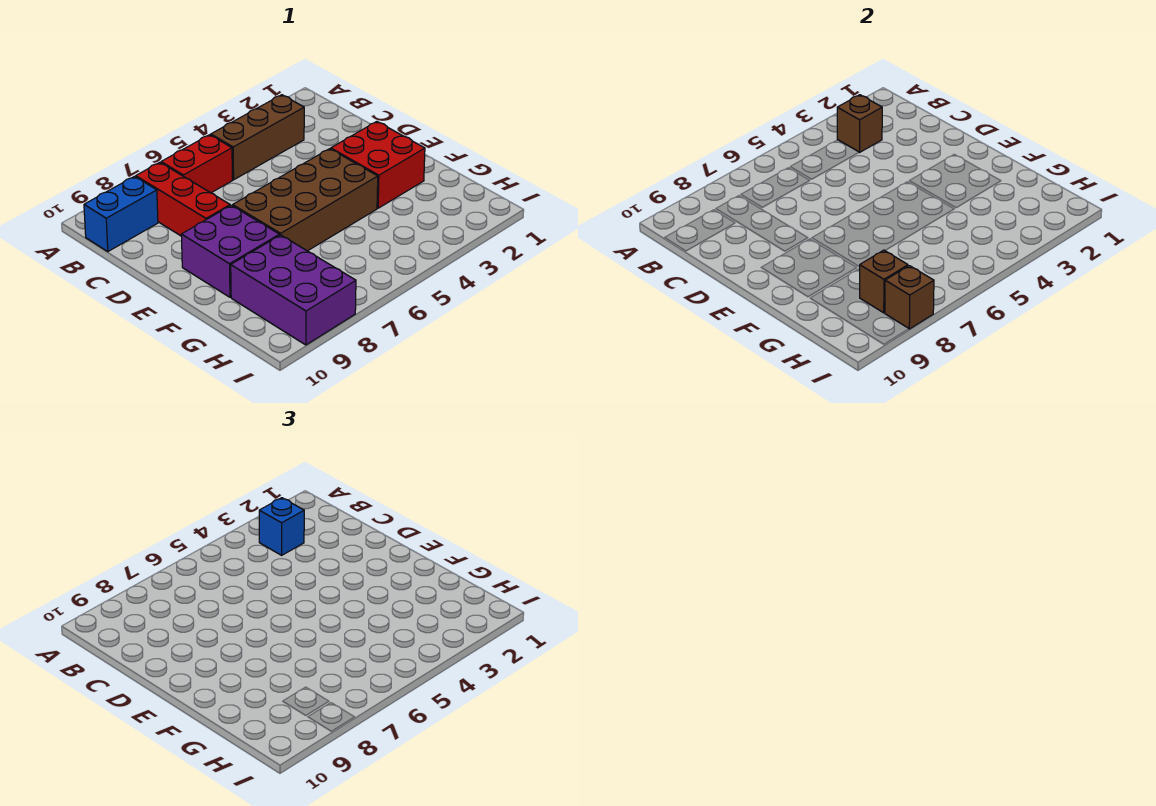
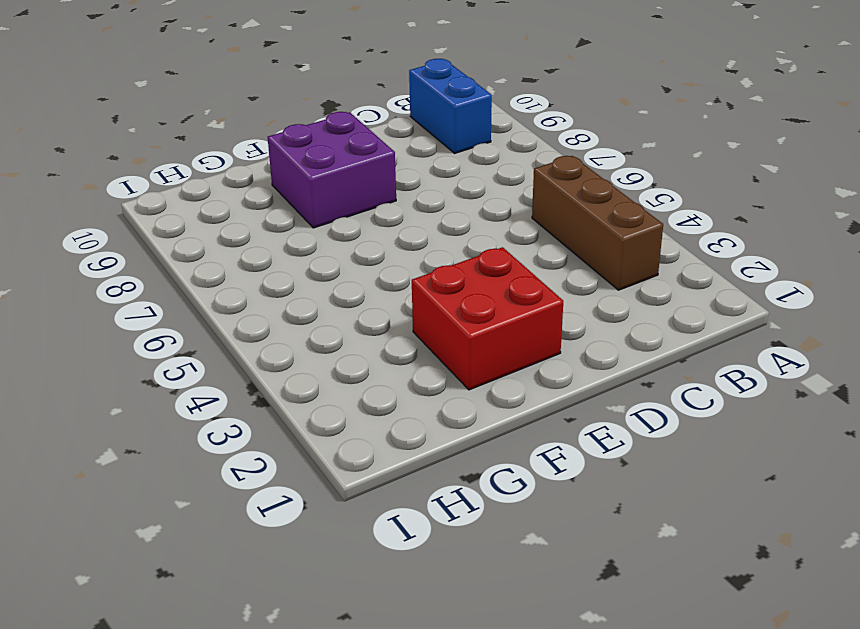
none -> red 1x2 brick [161,135,232,193]
none -> red 1x3 brick [136,162,230,236]
none -> brown 2x4 brick [233,149,378,251]

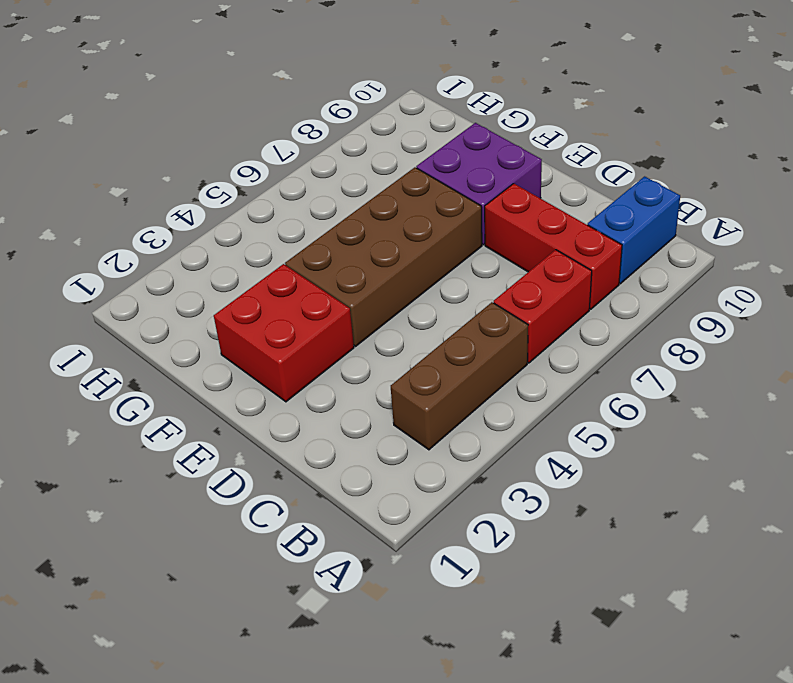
none -> purple 2x3 brick [231,235,356,345]
none -> brown 1x1 brick [837,95,882,152]
none -> brown 1x1 brick [860,250,908,313]

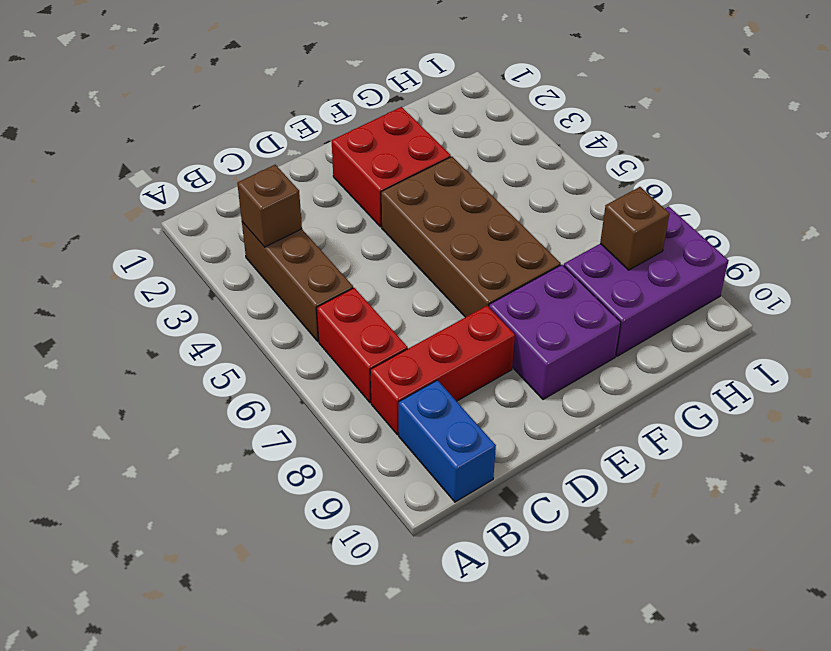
none -> brown 1x1 brick [885,266,934,329]
none -> blue 1x1 brick [259,498,304,555]

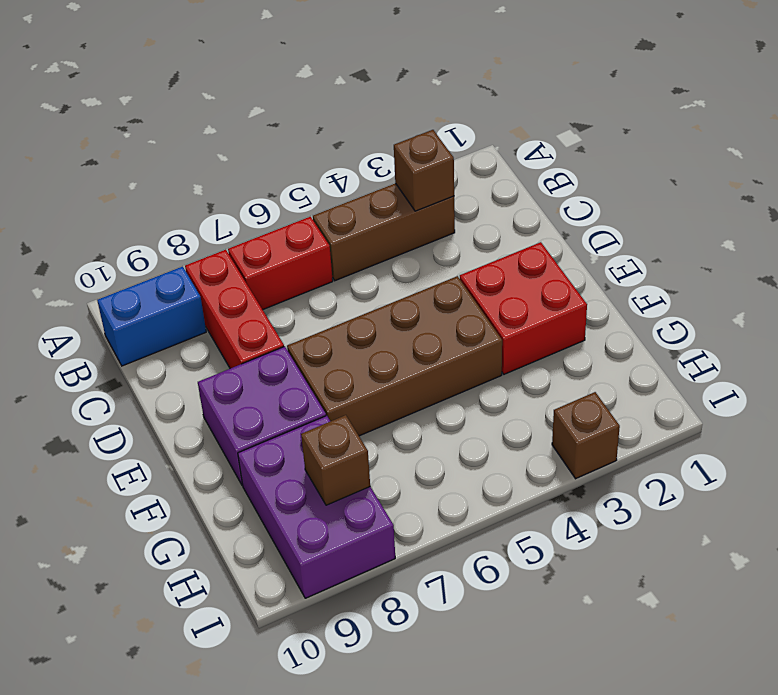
brown 1x1 brick [552,392,620,479] -> brown 1x1 brick moved to [885,266,934,329]
none -> blue 1x1 brick [259,498,304,555]

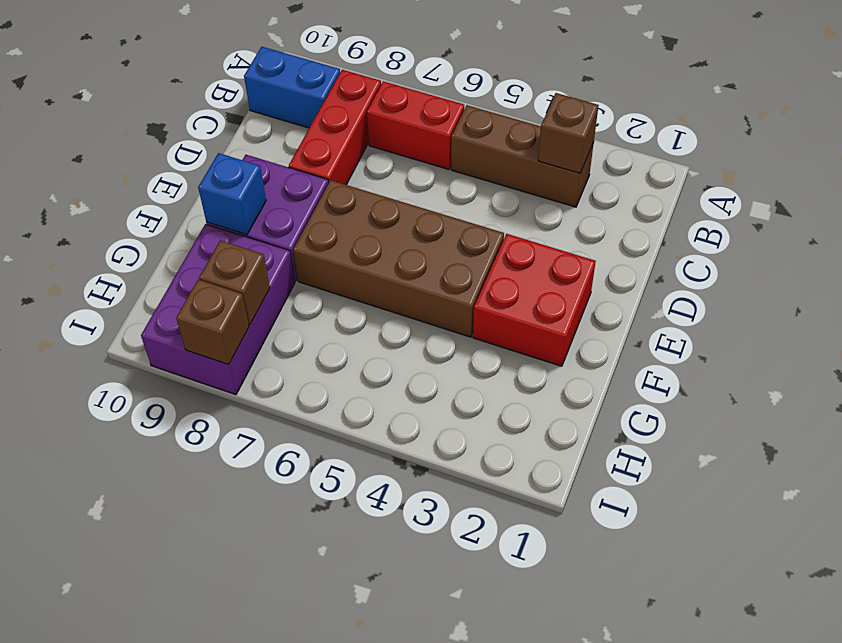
blue 1x1 brick [198,153,266,235] -> blue 1x1 brick moved to [259,498,304,555]

